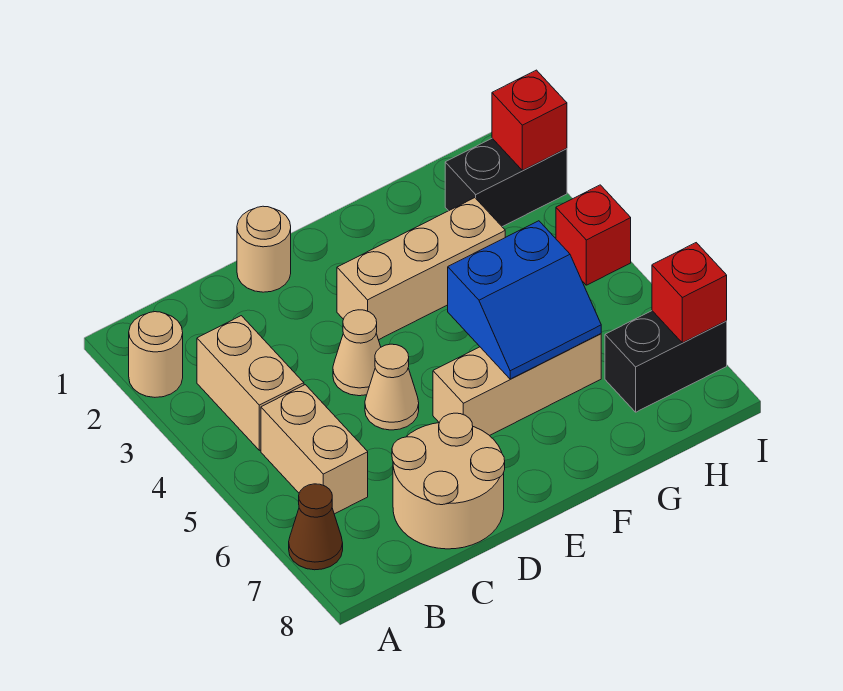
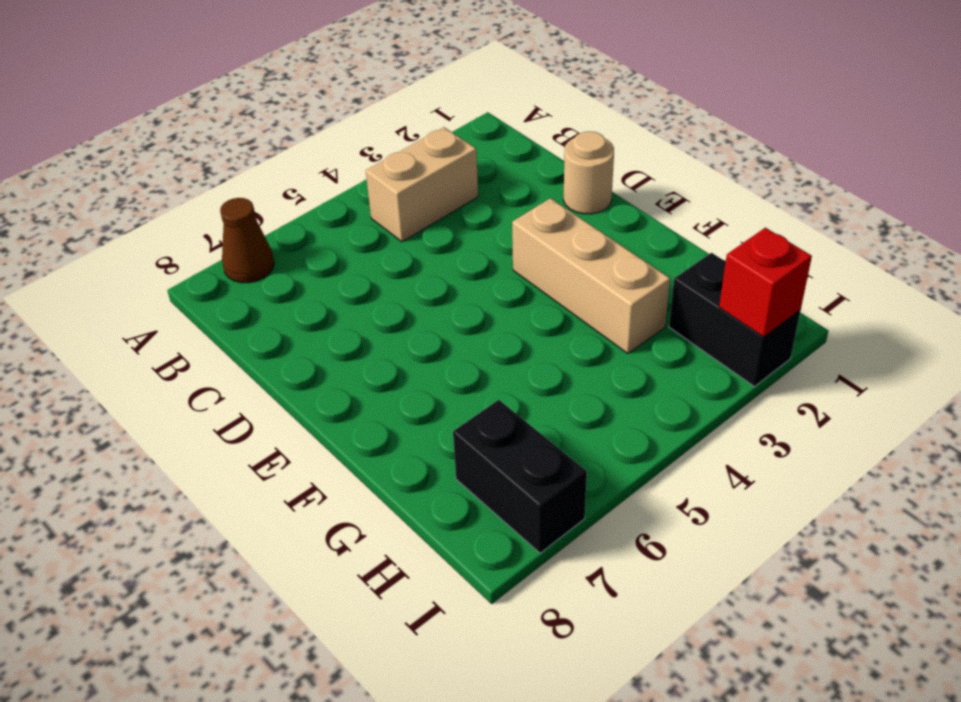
none -> tan 1x1 round brick [129,312,183,397]
none -> tan 1x2 brick [261,385,368,514]
none -> tan 2x2 round brick [392,413,505,549]

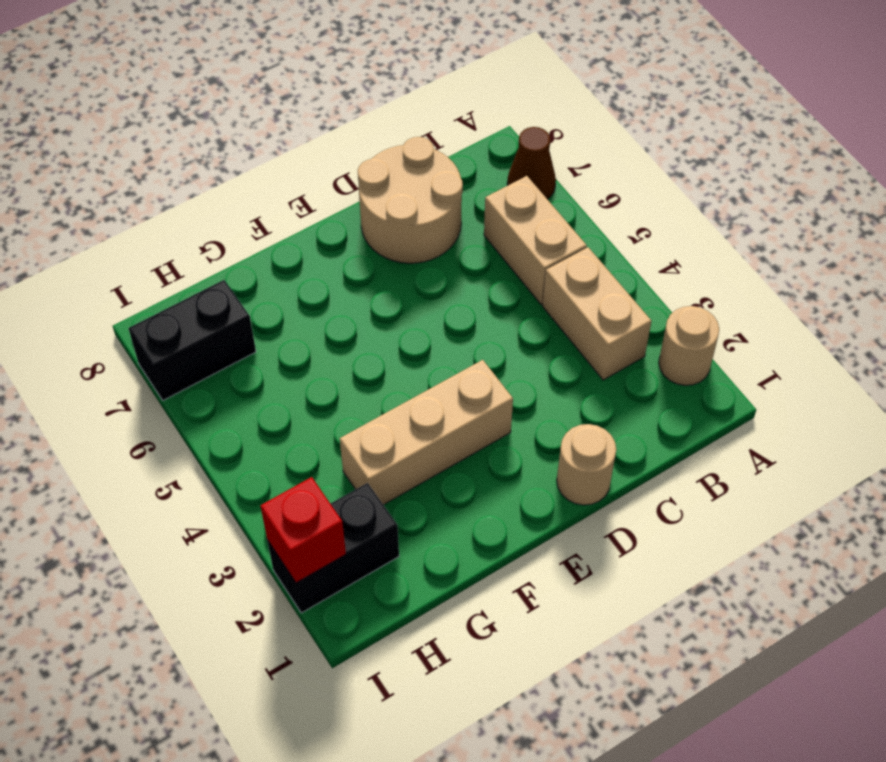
none -> tan 1x1 cone [333,310,381,396]
none -> tan 1x1 cone [365,344,419,430]
none -> tan 1x3 brick [433,334,601,436]

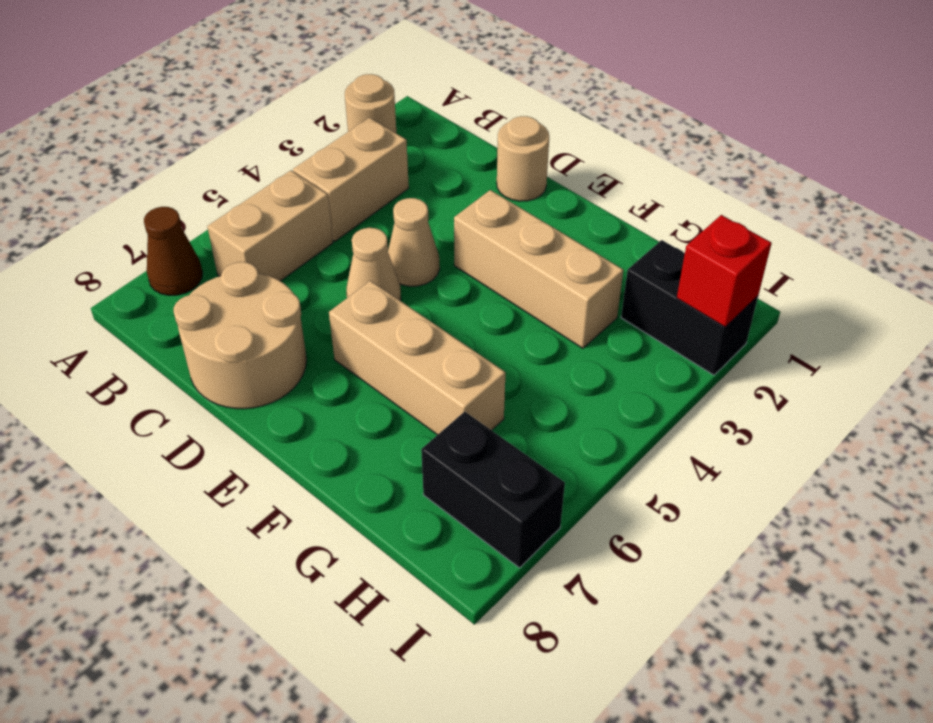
none -> red 1x1 brick [556,185,631,285]
none -> blue 2x2 slope [448,221,601,379]
none -> red 1x1 brick [652,243,727,343]

